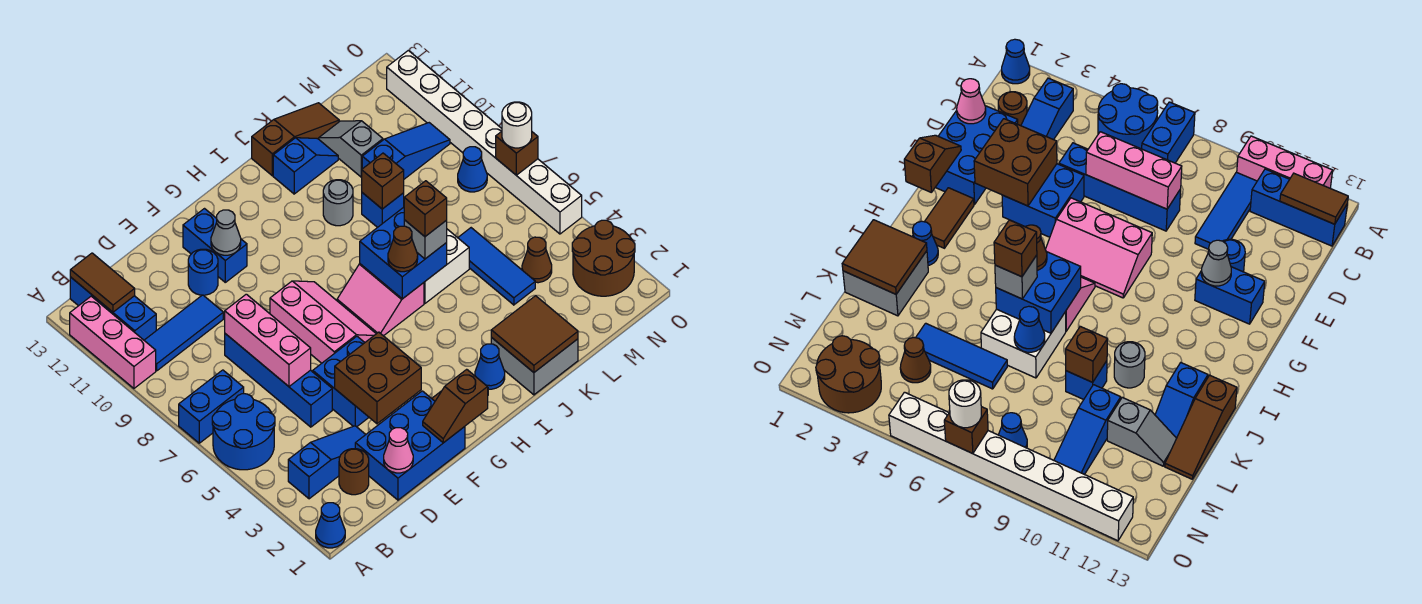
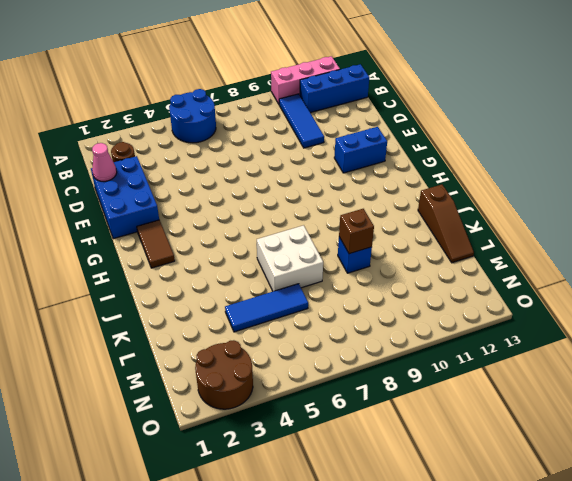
none -> blue 1x1 cone [316,503,345,548]
none -> blue 1x2 brick [179,370,244,443]
none -> blue 1x3 slope [288,426,366,499]
none -> blue 1x4 brick [225,334,332,427]

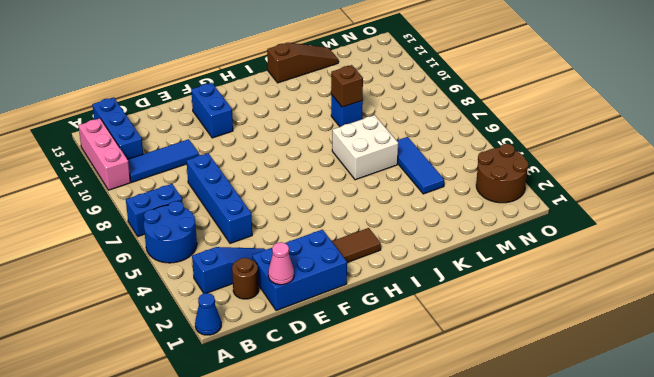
none -> blue 2x2 brick [313,336,369,427]
none -> blue 1x1 round brick [188,249,218,295]
none -> pink 2x3 slope [270,281,376,363]
none -> pink 2x2 slope [337,264,424,336]

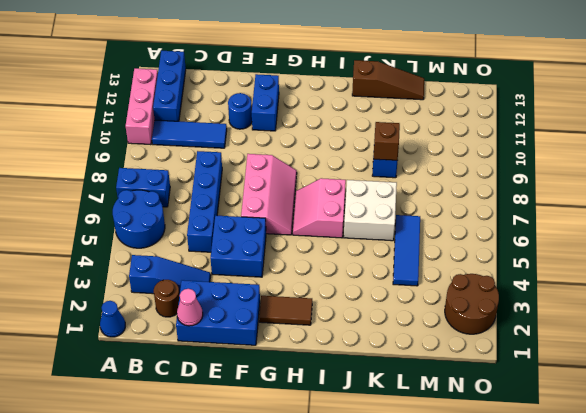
none -> blue 1x1 cone [475,344,505,389]
none -> grey 2x2 brick [491,337,578,395]
none -> grey 1x1 round brick [323,180,353,226]
none -> blue 1x2 slope [273,138,338,194]

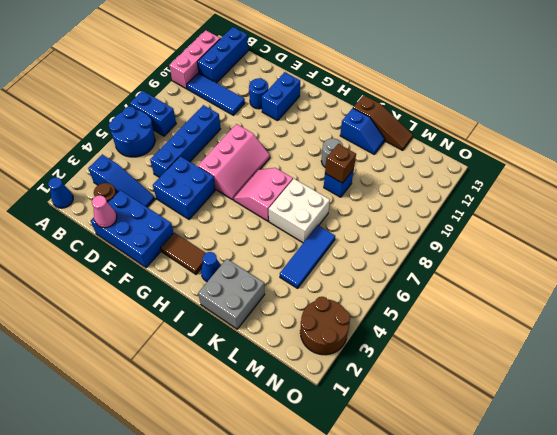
none -> blue 1x3 slope [362,123,450,179]
none -> grey 1x2 slope [319,121,383,177]
none -> brown 1x1 cone [522,237,552,283]
none -> blue 1x1 cone [458,147,487,192]

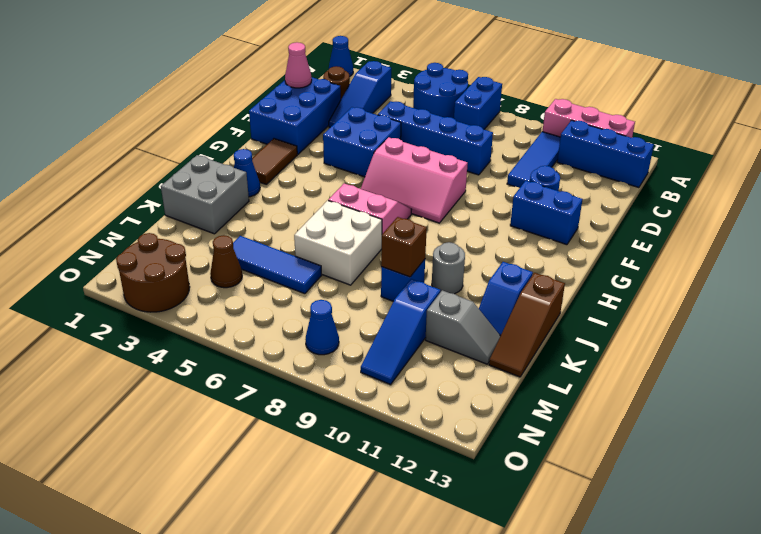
none -> white 1x8 brick [387,50,582,234]
none -> brown 1x2 tile [70,253,135,312]
none -> pink 1x3 brick [225,294,311,386]
none -> brown 2x2 brick [335,332,421,424]

